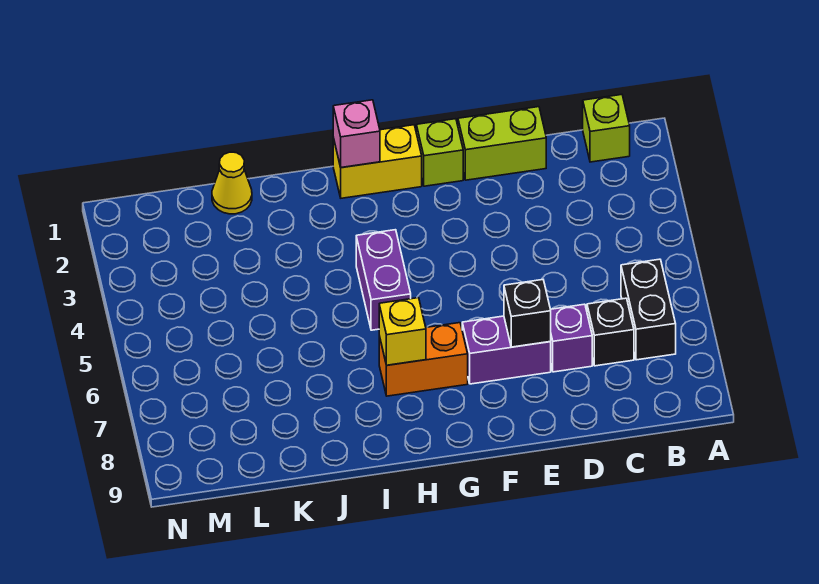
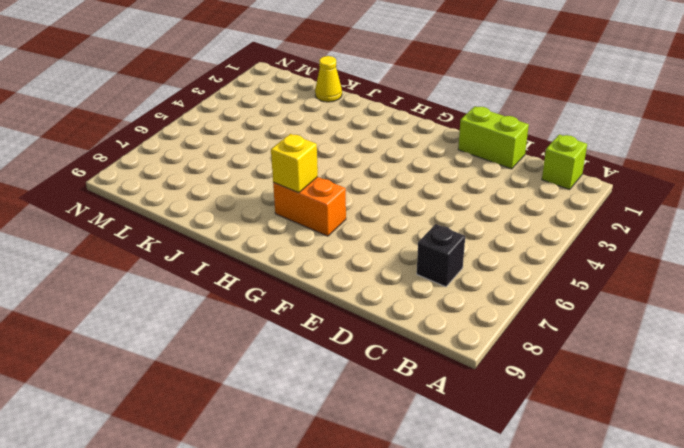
none -> black 1x2 brick [621,259,676,360]
none -> purple 1x1 brick [550,304,592,372]
none -> purple 1x2 brick [462,316,551,384]

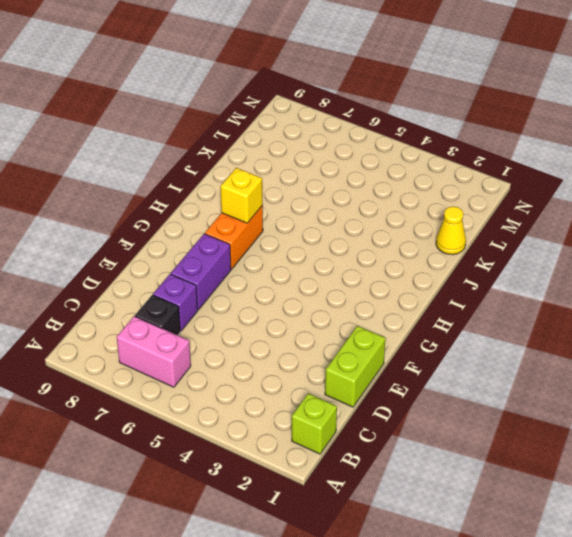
pink 1x2 brick [117,316,191,387] -> black 1x2 brick [621,259,676,360]
none -> lime 1x1 brick [416,119,463,186]
none -> yellow 1x2 brick [333,125,422,198]
none -> purple 1x2 brick [356,230,411,330]

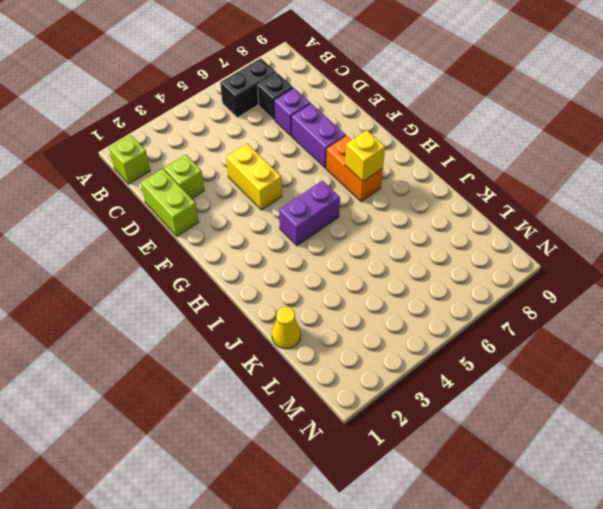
lime 1x1 brick [164,155,204,199] -> lime 1x1 brick moved to [416,119,463,186]
yellow 1x2 brick [226,144,282,210] -> yellow 1x2 brick moved to [333,125,422,198]
none -> black 1x1 brick [504,280,551,347]
none -> pink 1x1 brick [333,100,380,168]

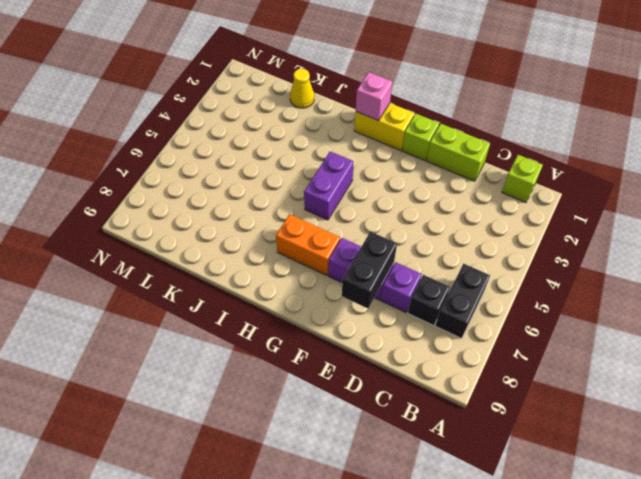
black 1x2 brick [342,232,397,309] -> black 1x1 brick [504,280,551,347]
none -> yellow 1x1 brick [379,298,426,365]

